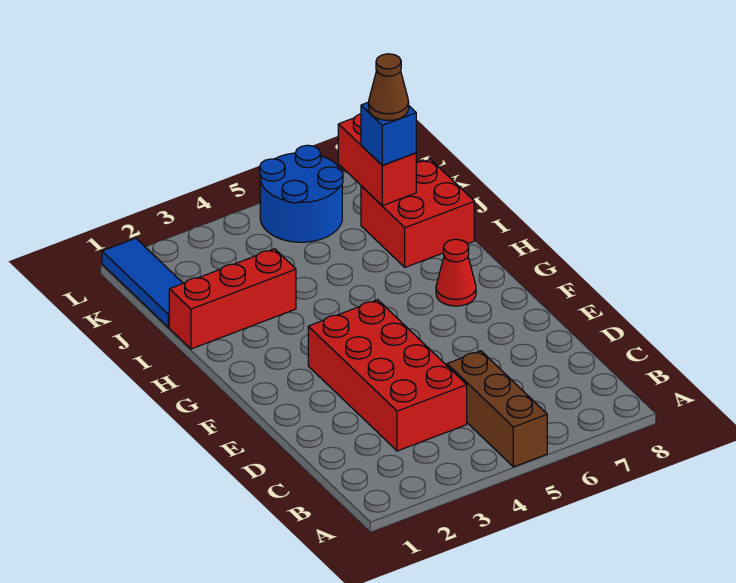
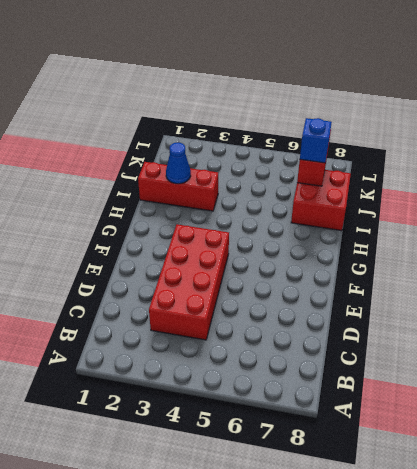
blue 1x1 cone [166,143,191,184] -> none
none -> brown 1x3 brick [447,351,547,467]
none -> red 1x1 cone [436,239,476,306]

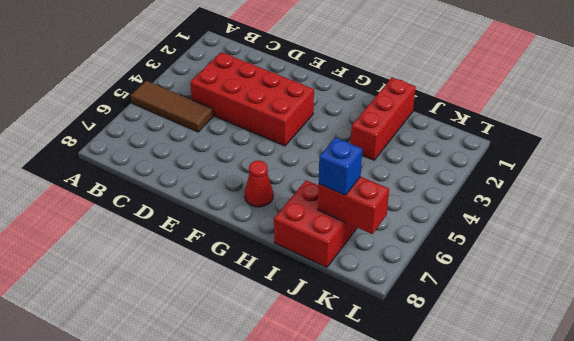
brown 1x3 tile [131,81,213,132] -> brown 1x3 brick [447,351,547,467]
none -> blue 1x3 tile [102,238,183,327]
none -> blue 2x2 round brick [260,145,343,242]

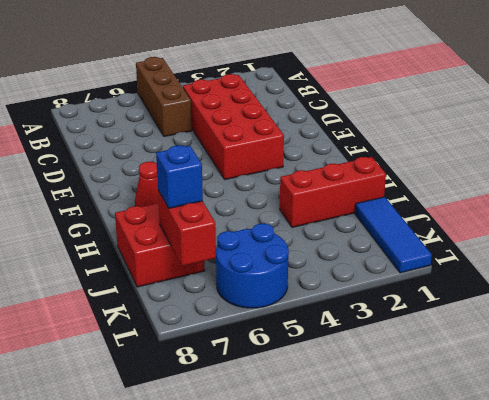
none -> brown 1x1 cone [369,54,409,121]

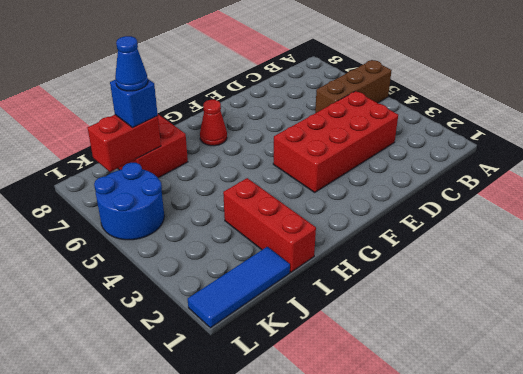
blue 1x1 cone [115,36,148,91] -> brown 1x1 cone [369,54,409,121]

